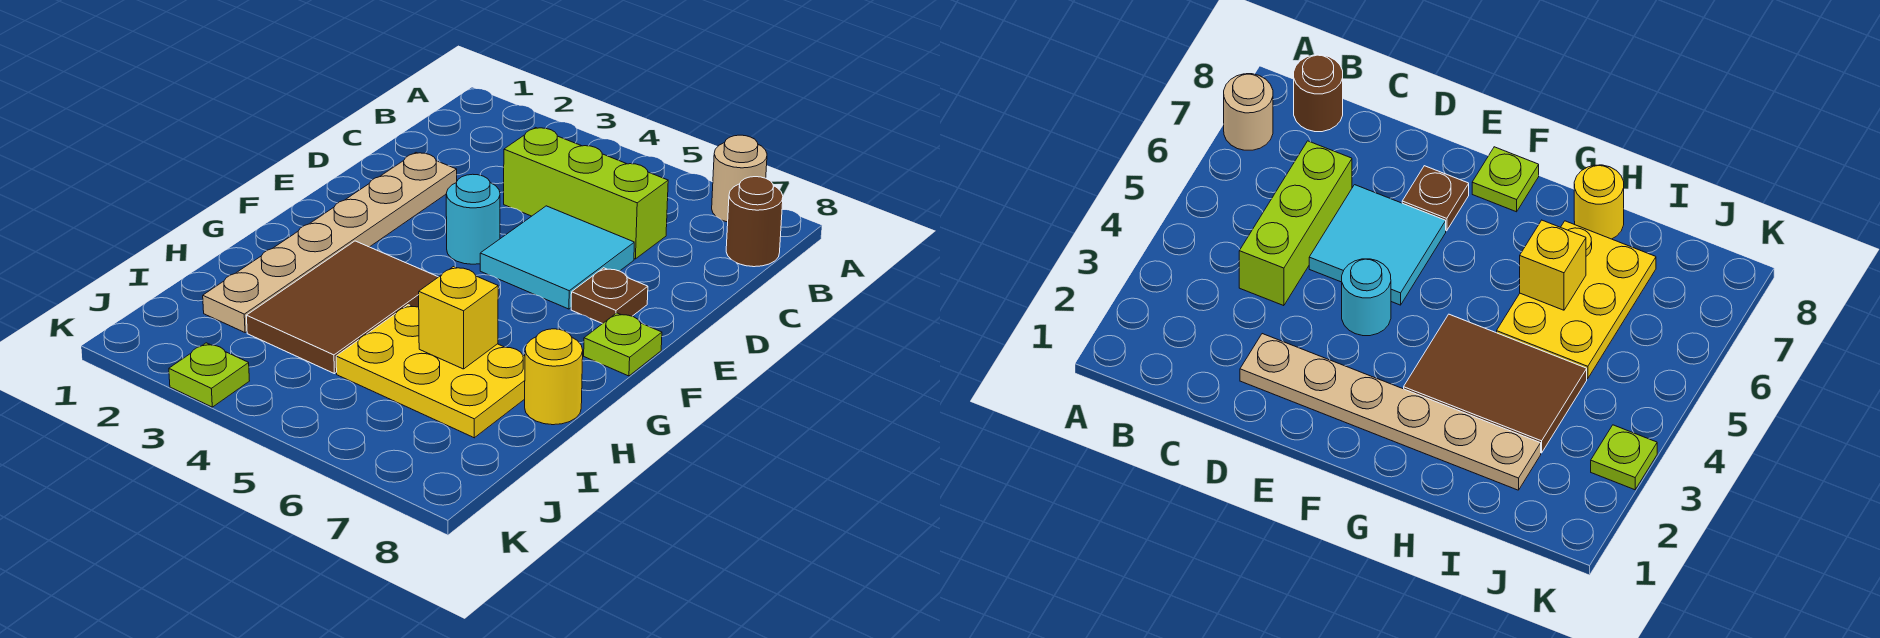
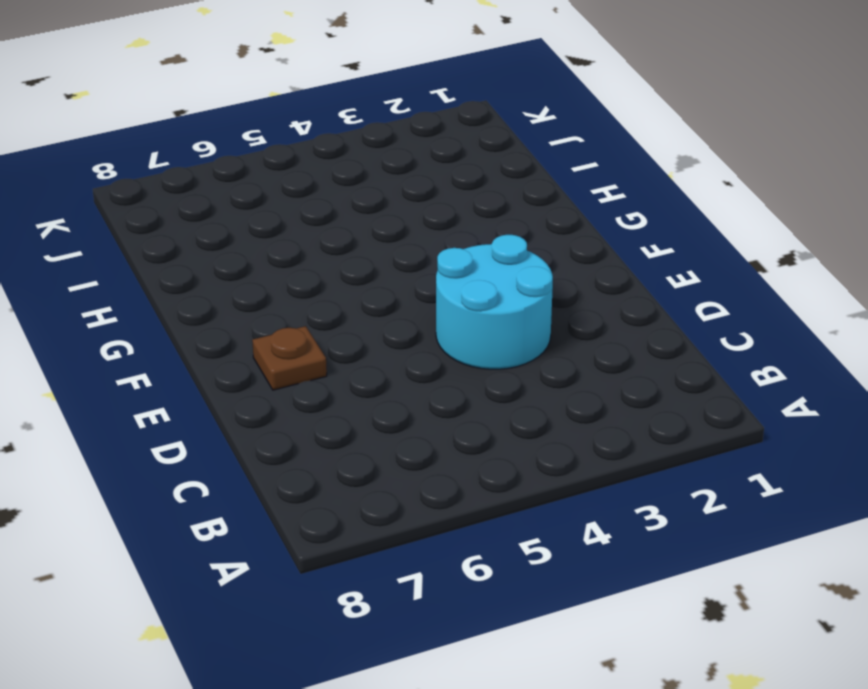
cyan 2x2 round brick [436,235,553,369] -> cyan 1x1 round brick [446,174,500,264]
none -> tan 1x1 round brick [712,135,767,222]
none -> brown 1x1 round brick [726,177,783,267]
none -> lime 1x3 brick [504,128,668,259]

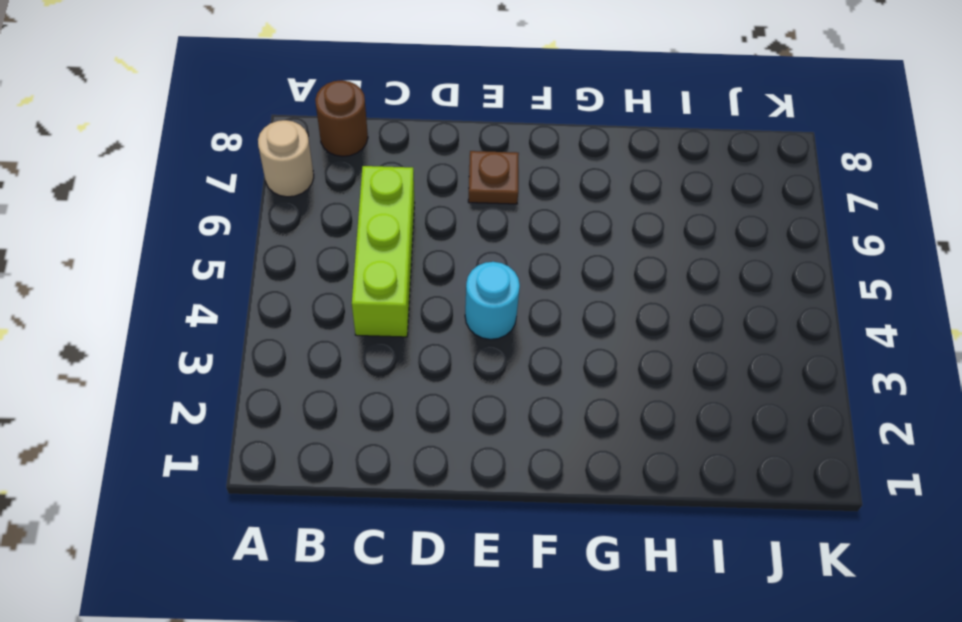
none -> tan 1x6 plate [203,153,457,333]
none -> cyan 2x2 tile [480,206,634,309]
none -> lime 1x1 plate [584,313,662,376]

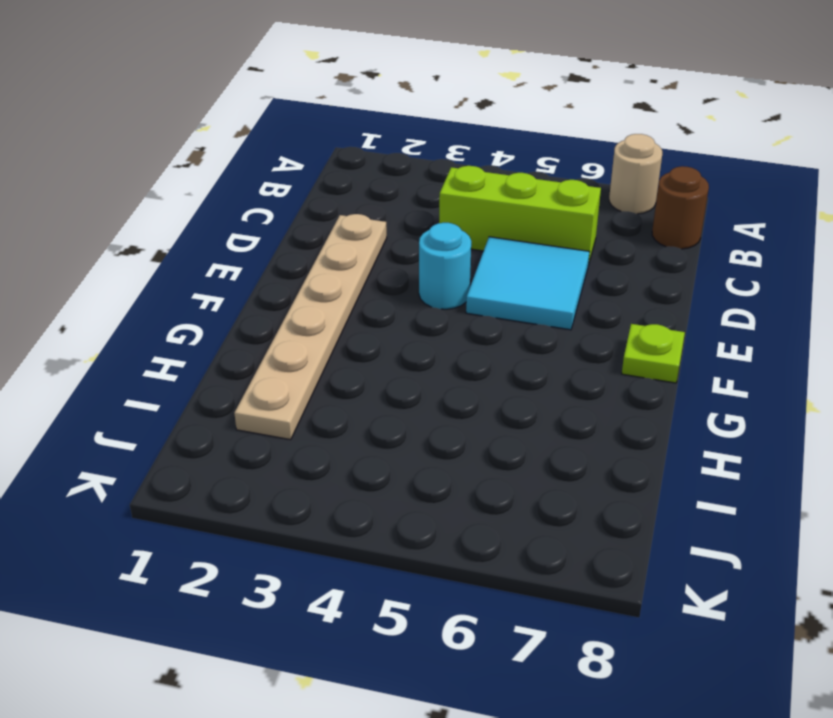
none -> brown 1x1 plate [571,268,648,324]
none -> brown 2x3 tile [246,241,438,374]
none -> yellow 2x3 plate [336,305,525,438]

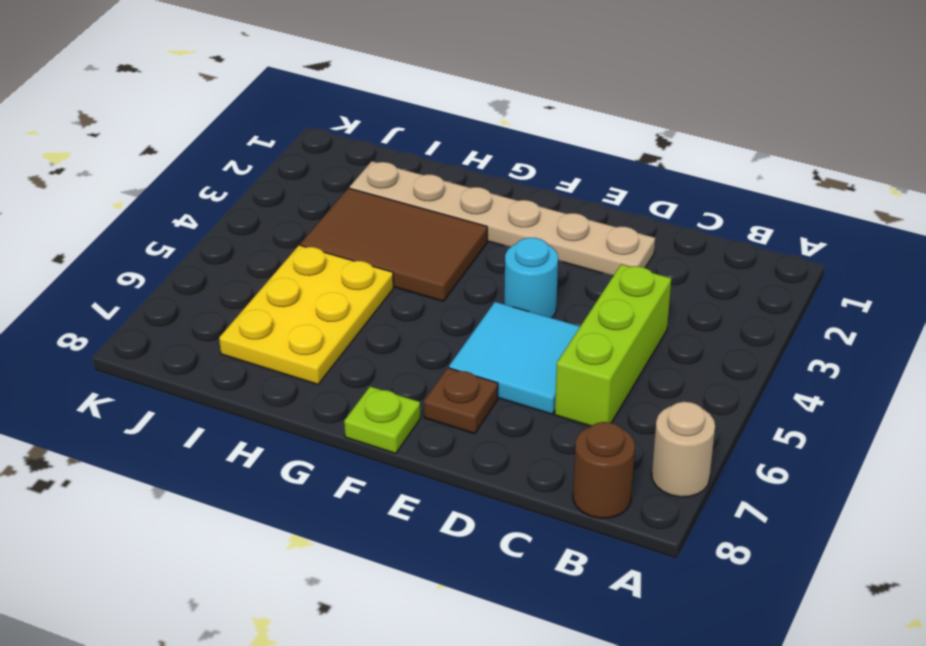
none -> yellow 1x1 round brick [525,329,583,425]
none -> lime 1x1 plate [169,343,249,407]
none -> yellow 1x1 brick [419,267,498,369]

